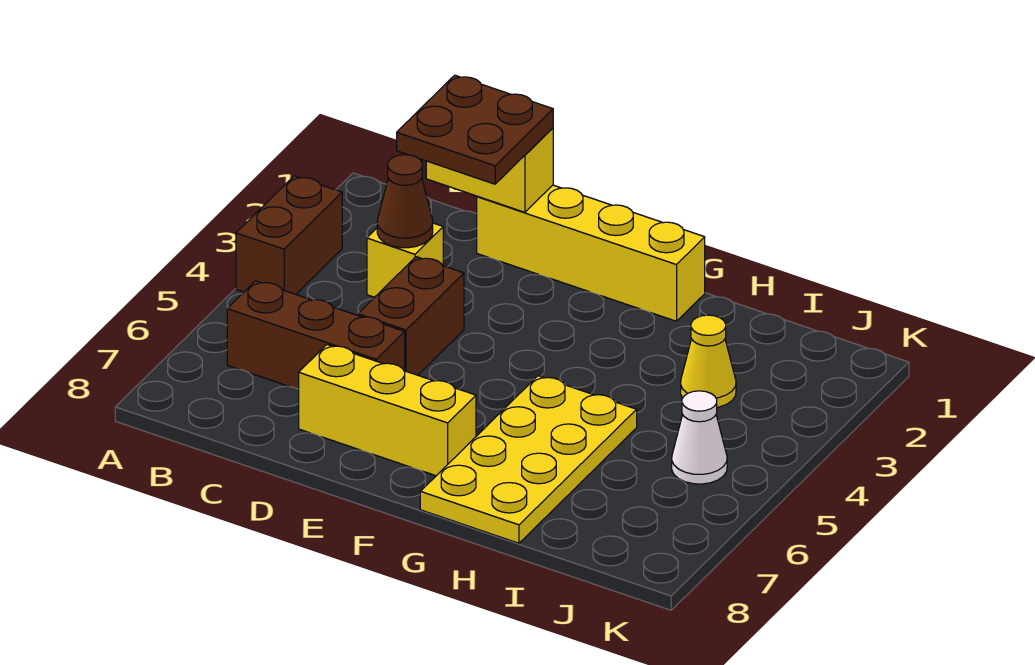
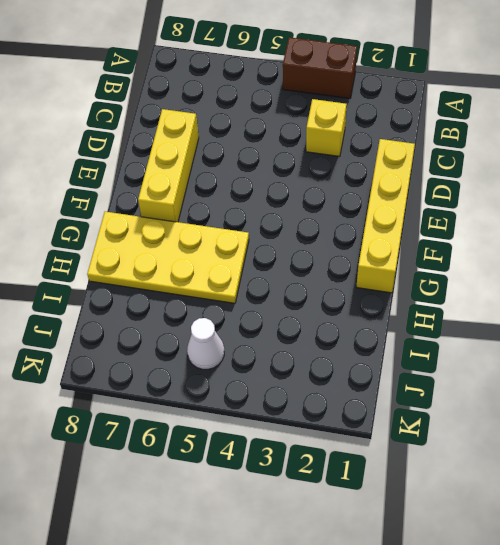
none -> brown 1x3 brick [227,281,405,389]
none -> brown 1x2 brick [358,257,464,375]
none -> yellow 1x1 cone [681,315,736,407]

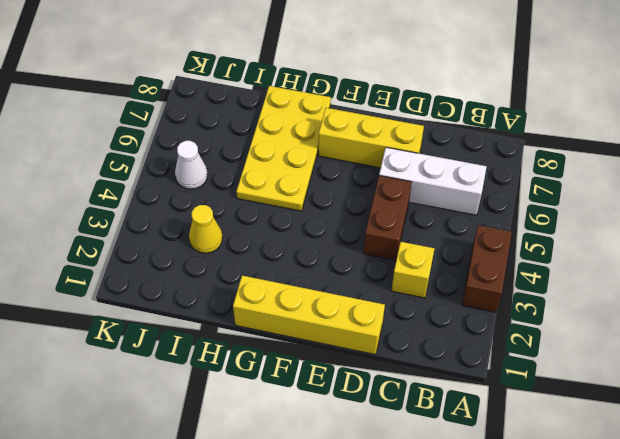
white 1x3 brick [379,147,487,215] -> brown 1x3 brick [227,281,405,389]
none -> yellow 1x2 brick [426,128,553,212]
none -> brown 1x1 cone [377,155,433,248]
none -> brown 2x2 plate [397,75,553,184]

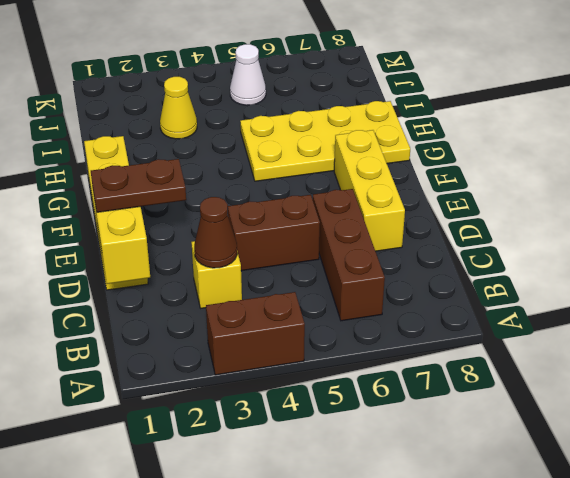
brown 1x2 plate [91,159,186,212] -> brown 2x2 plate [397,75,553,184]

